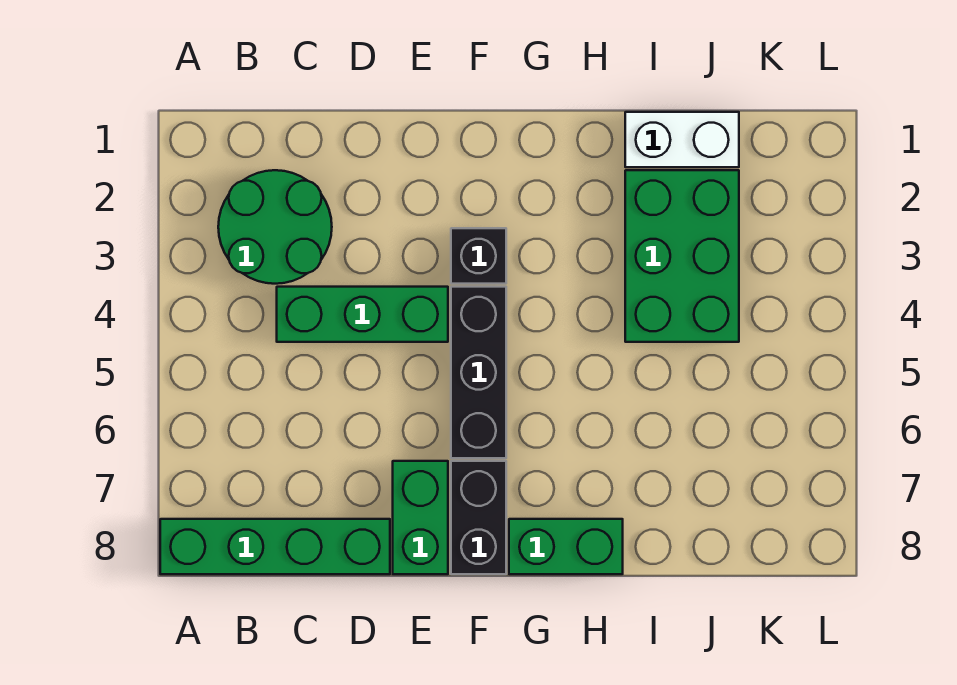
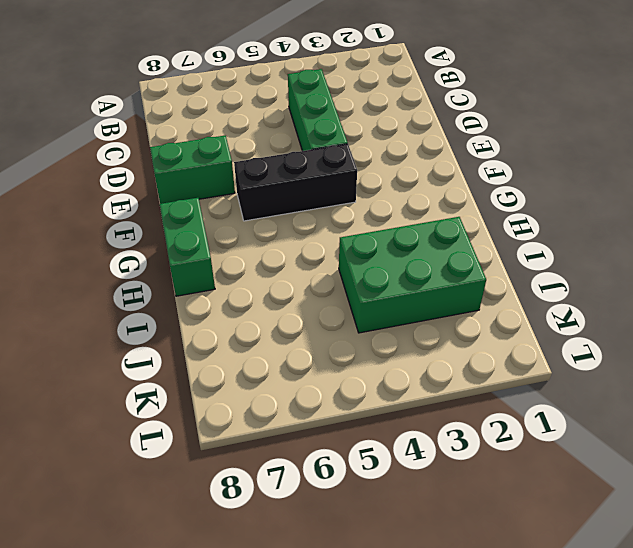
none -> green 1x4 brick [160,519,390,574]
none -> green 2x2 round brick [218,170,332,284]

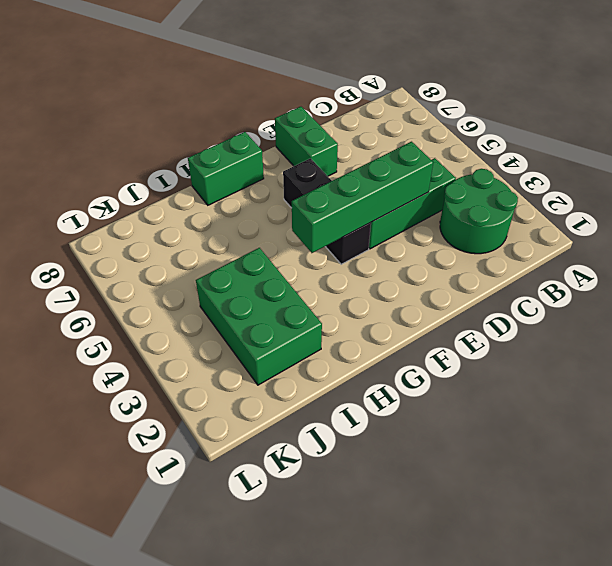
green 1x4 brick [292,142,433,253] -> green 1x4 brick moved to [160,519,390,574]
none -> black 1x1 brick [451,228,506,284]
none -> black 1x2 brick [451,461,506,574]

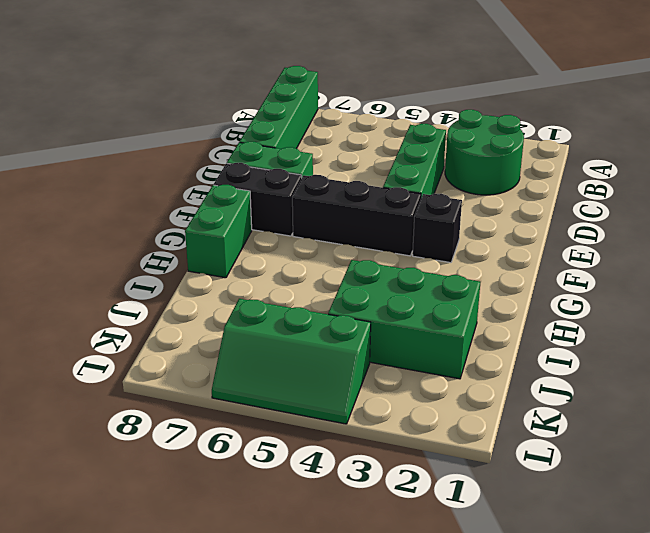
green 2x3 slope [212,299,371,424] -> none
none -> white 1x2 brick [625,112,739,167]

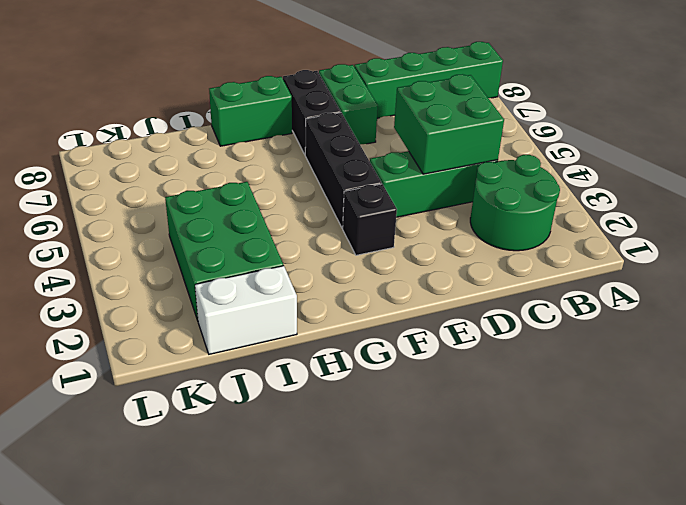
green 2x2 brick [394,74,504,174] -> none

